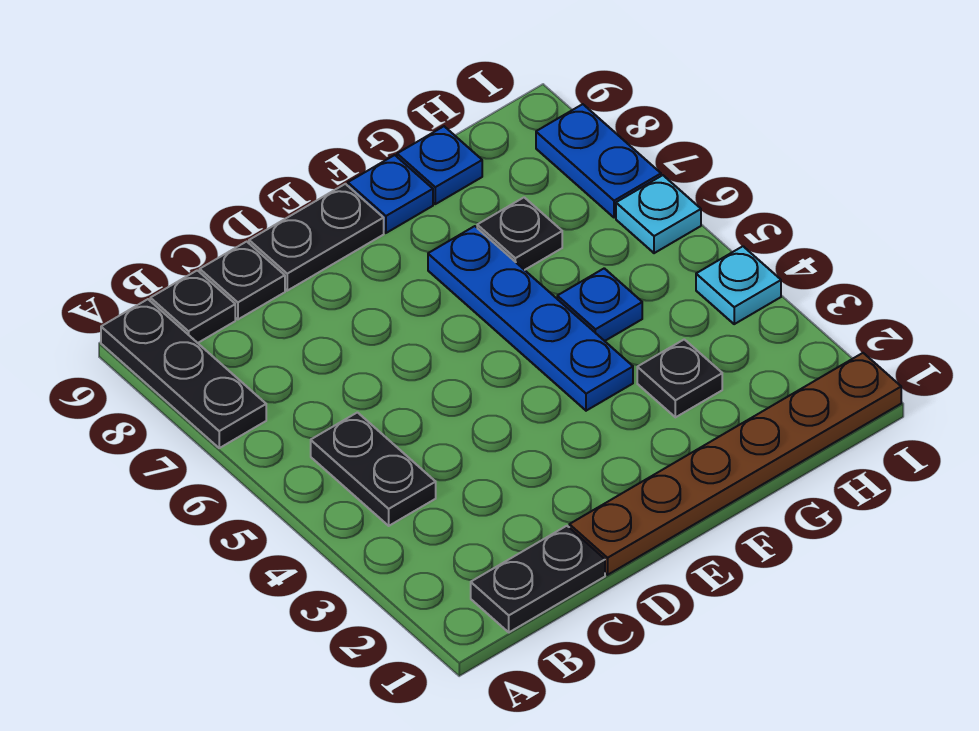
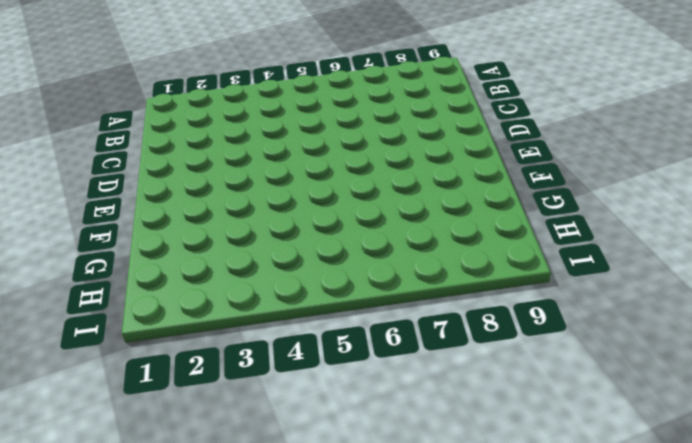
none -> black 1x3 plate [101,299,266,448]
none -> black 1x2 plate [471,526,605,632]
none -> black 1x2 plate [311,412,436,526]

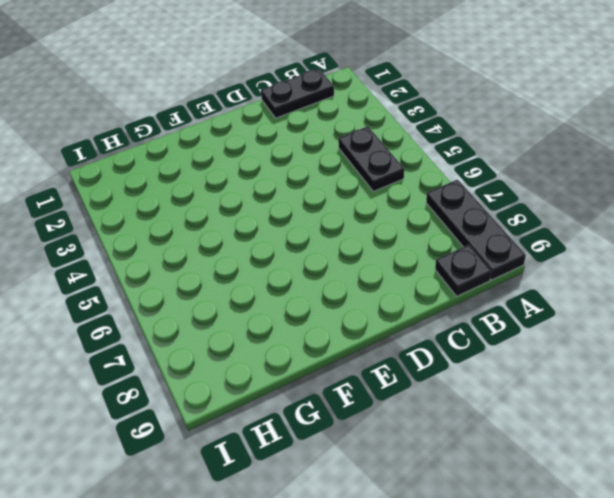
none -> black 1x1 plate [200,242,285,319]
none -> brown 1x6 plate [569,353,901,575]
none -> black 1x2 plate [249,184,384,291]

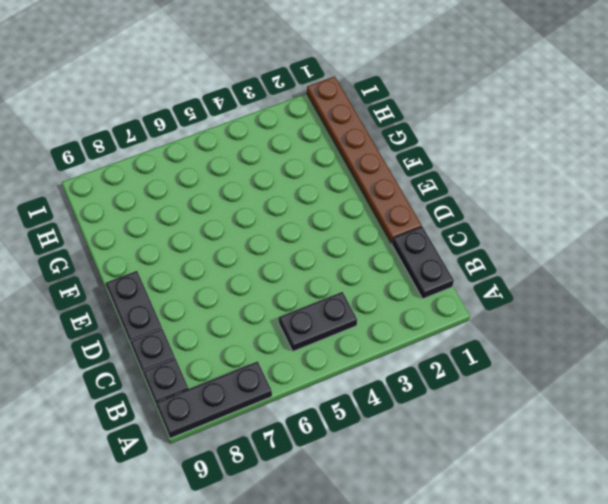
none -> blue 1x4 plate [428,226,633,411]
none -> blue 1x1 plate [348,155,433,233]
none -> black 1x1 plate [637,339,722,417]

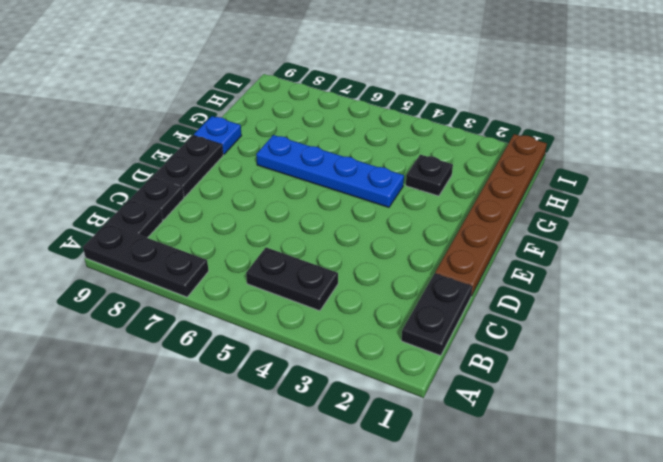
none -> blue 1x1 plate [557,268,642,341]
none -> black 1x1 plate [477,197,562,270]
none -> blue 1x1 plate [397,126,482,204]

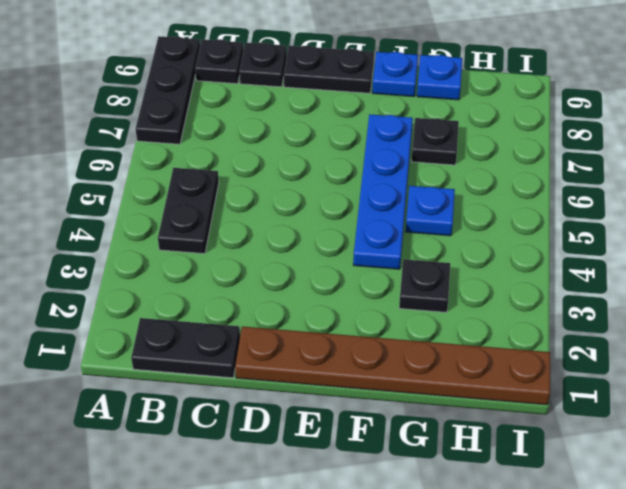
none -> cyan 1x1 plate [696,246,781,324]
none -> cyan 1x1 plate [616,175,701,253]
none -> blue 1x2 plate [536,104,661,218]

